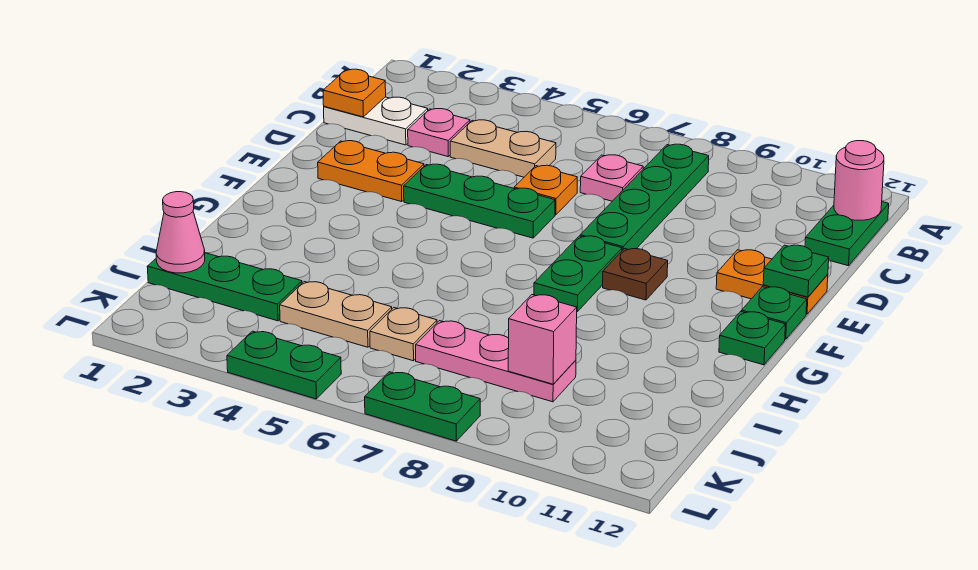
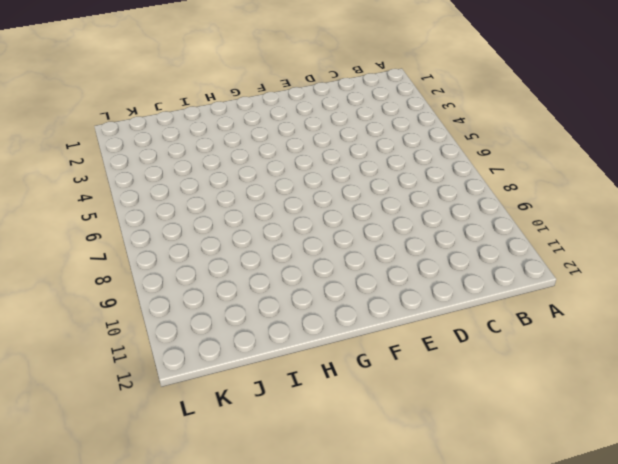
none -> green 1x4 plate [580,144,709,250]
none -> green 1x2 plate [805,202,889,266]
none -> white 1x2 plate [324,97,428,145]

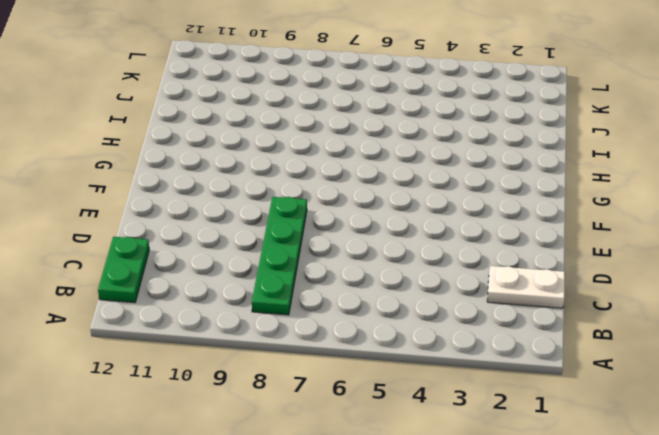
none -> pink 1x1 plate [408,109,470,156]
none -> tan 1x2 plate [450,120,556,177]
none -> pink 1x1 plate [580,155,643,201]

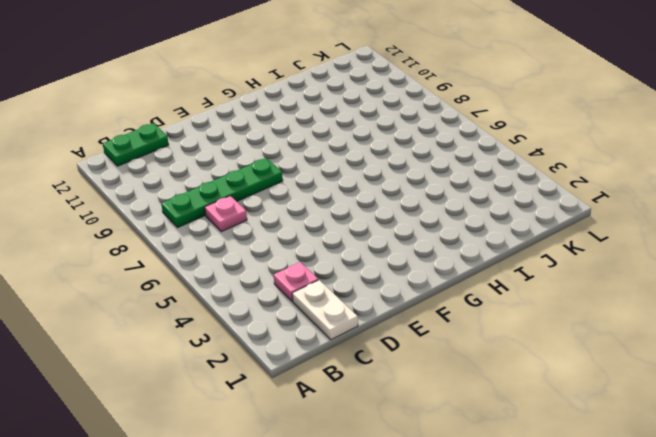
none -> tan 1x2 plate [450,120,556,177]
none -> orange 1x1 plate [514,165,577,215]
none -> orange 1x2 plate [318,141,424,202]

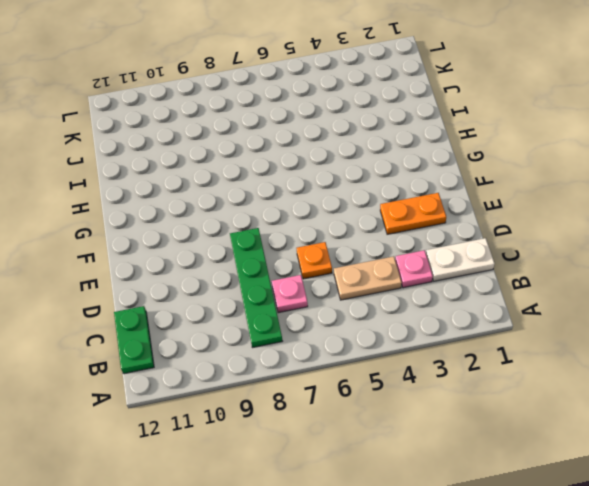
none -> green 1x3 plate [404,164,555,238]
none -> orange 1x2 plate [716,250,828,314]
none -> green 1x2 plate [534,236,622,311]

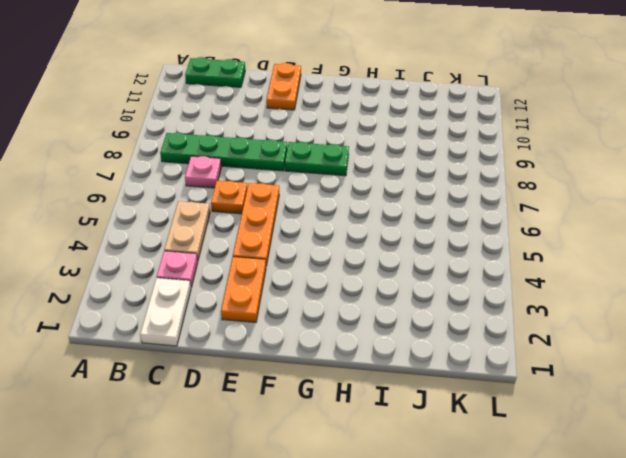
orange 1x3 plate [233,183,279,266] -> green 1x3 plate [404,164,555,238]
none -> brown 1x1 plate [603,249,668,300]
none -> green 1x1 plate [742,287,807,339]
none -> green 1x1 plate [719,311,785,365]

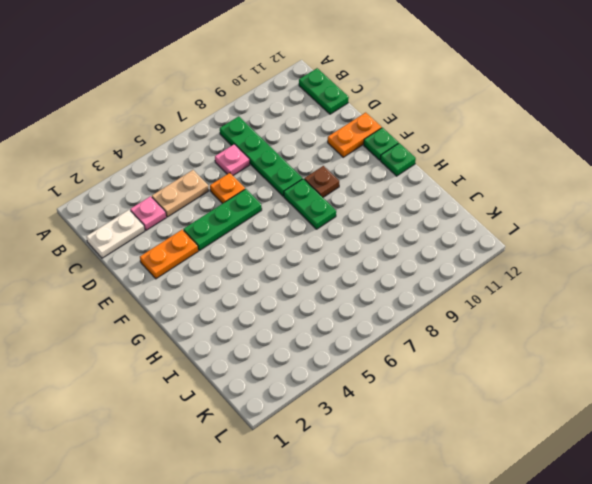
none -> green 1x3 plate [147,253,302,321]
none -> tan 1x2 plate [280,282,392,347]
none -> tan 1x1 plate [370,308,437,361]

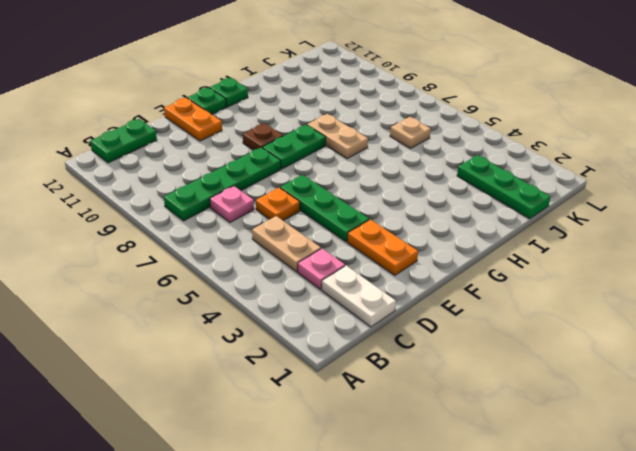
tan 1x2 plate [307,114,368,158] -> tan 1x2 plate moved to [280,282,392,347]
none -> pink 1x3 plate [416,321,576,402]
none -> green 1x2 plate [227,331,341,399]
none -> green 1x2 plate [365,372,480,441]

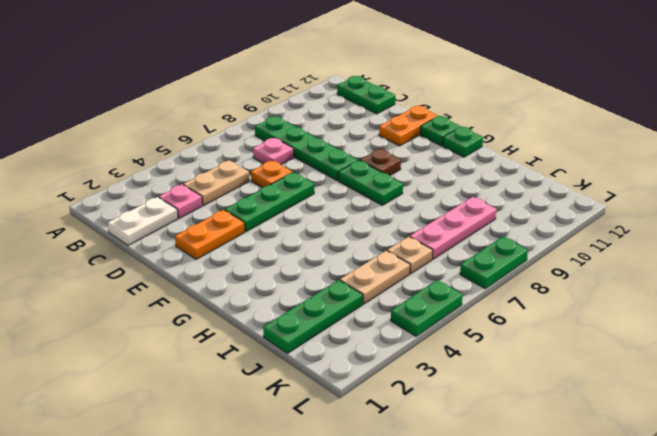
none -> pink 1x1 round brick [834,141,884,220]
none -> orange 1x1 plate [323,69,386,117]
none -> green 1x1 plate [763,245,829,297]

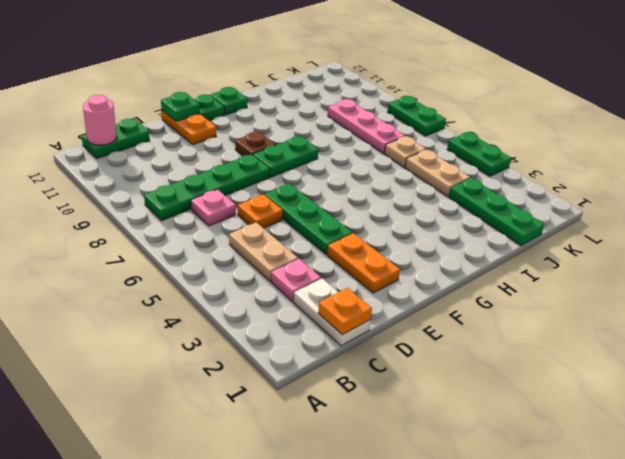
none -> pink 1x1 cone [156,192,205,273]
none -> pink 1x1 brick [508,295,577,384]

